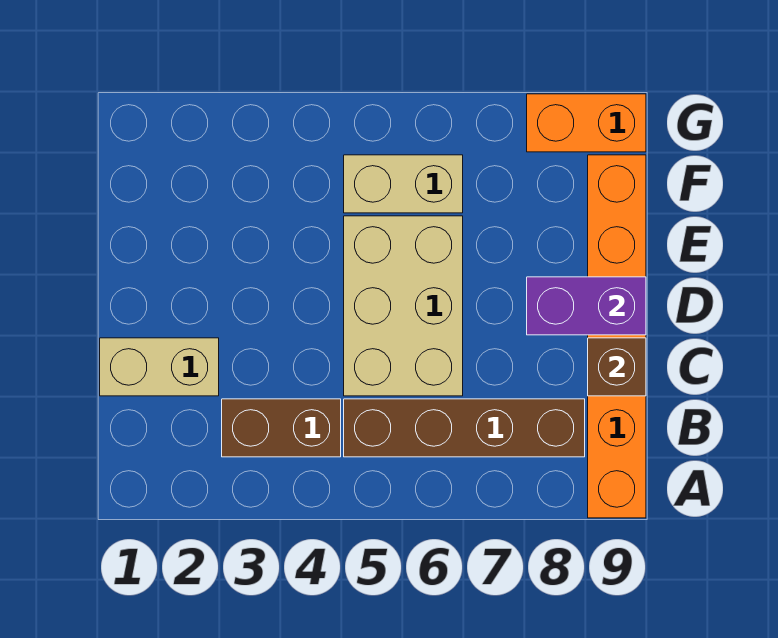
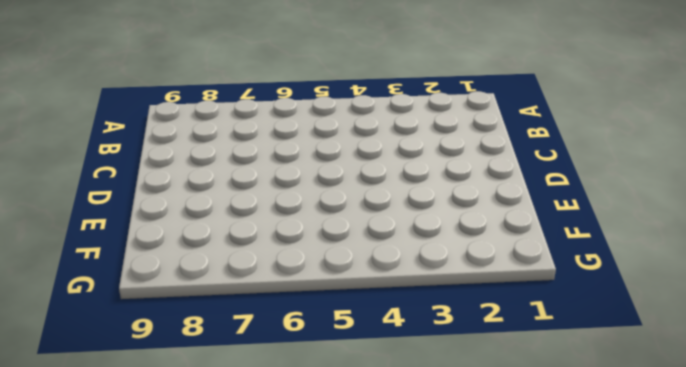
none -> orange 1x6 brick [588,155,646,518]
none -> brown 1x2 brick [222,399,341,457]

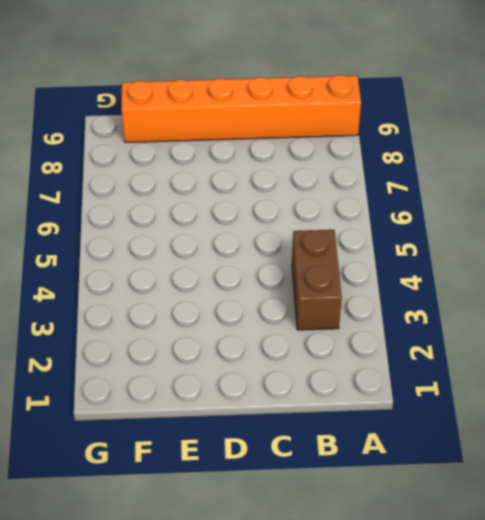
none -> brown 1x4 brick [344,399,585,457]
none -> tan 1x2 brick [100,338,219,396]

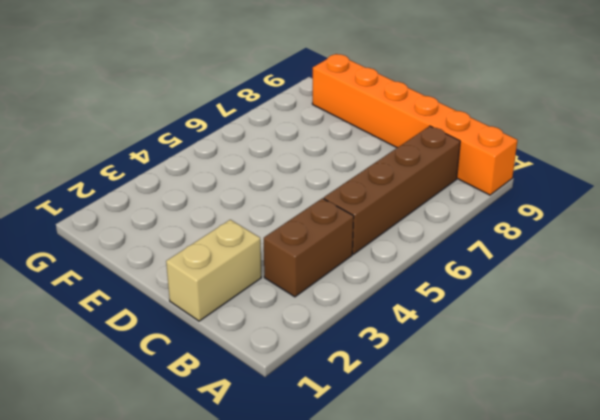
none -> tan 2x3 brick [344,216,463,396]
none -> tan 1x2 brick [344,155,463,213]

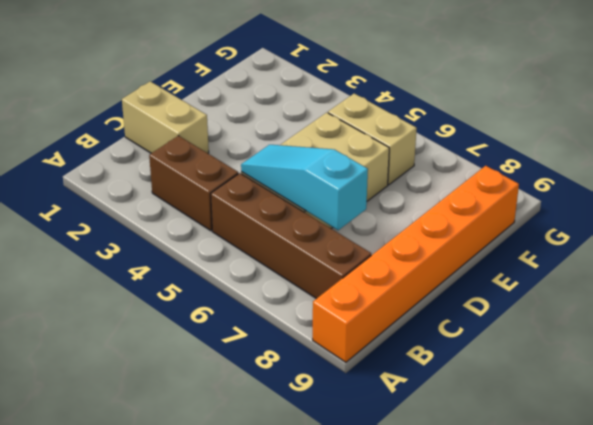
cyan 1x3 slope [241,145,368,230] -> none
none -> orange 1x2 brick [527,94,646,152]
none -> brown 1x1 brick [588,338,646,396]

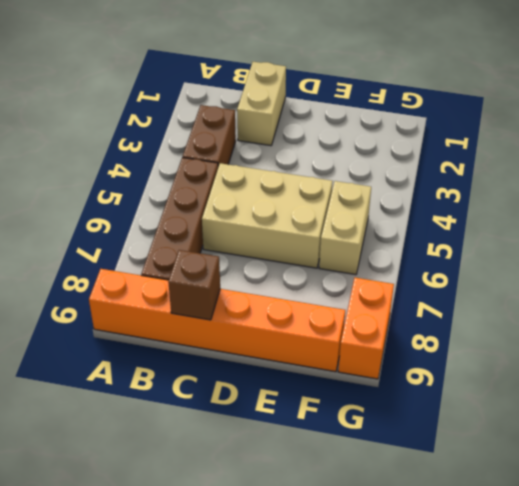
none -> purple 1x2 brick [527,277,646,335]

